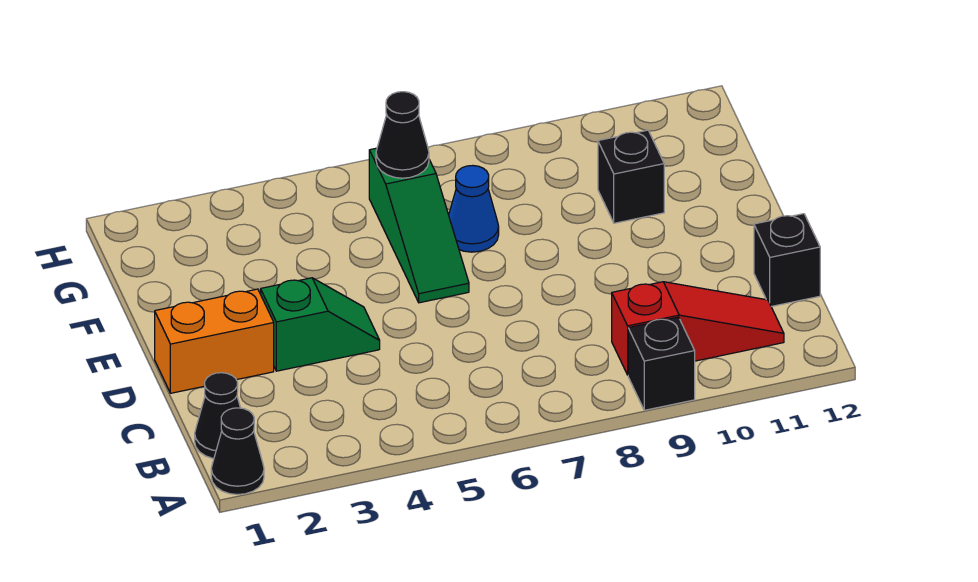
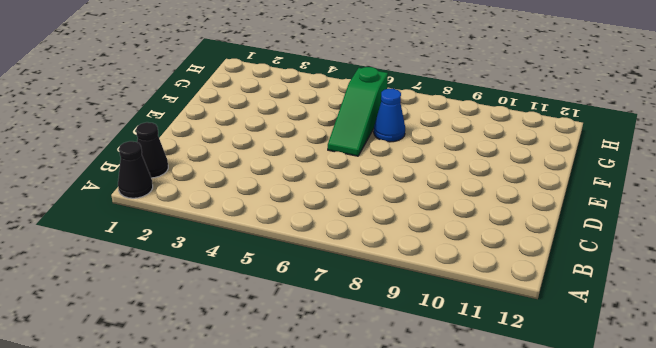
none -> black 1x1 brick [628,317,695,410]
none -> red 1x3 slope [612,282,784,375]

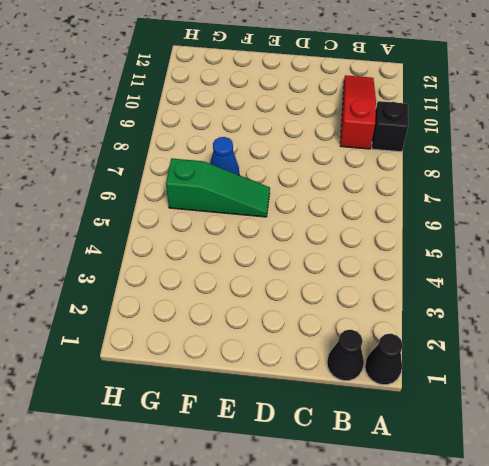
none -> black 1x1 brick [754,214,820,306]
none -> orange 1x2 brick [155,289,274,393]

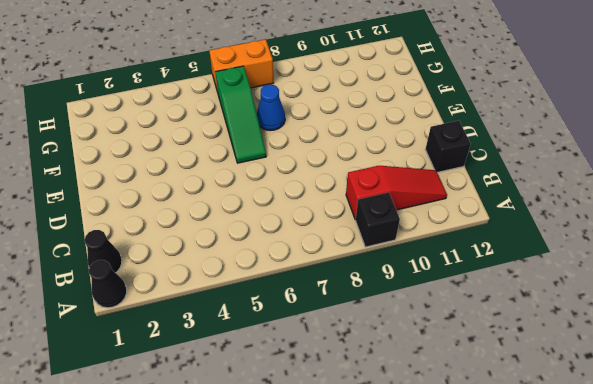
orange 1x2 brick [209,39,274,92] -> orange 1x2 brick moved to [155,289,274,393]
none -> green 1x2 slope [261,278,380,371]
none -> black 1x1 brick [598,130,664,223]

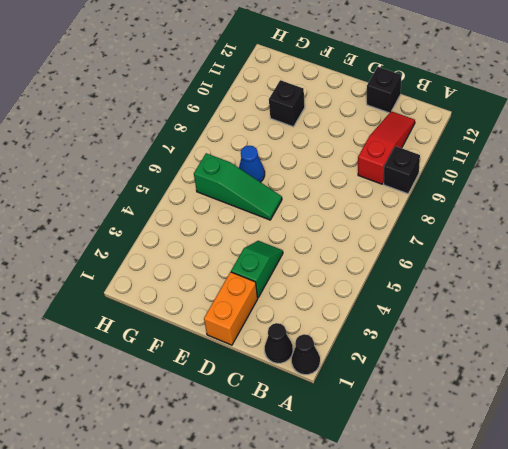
none -> black 1x1 cone [376,92,429,178]

